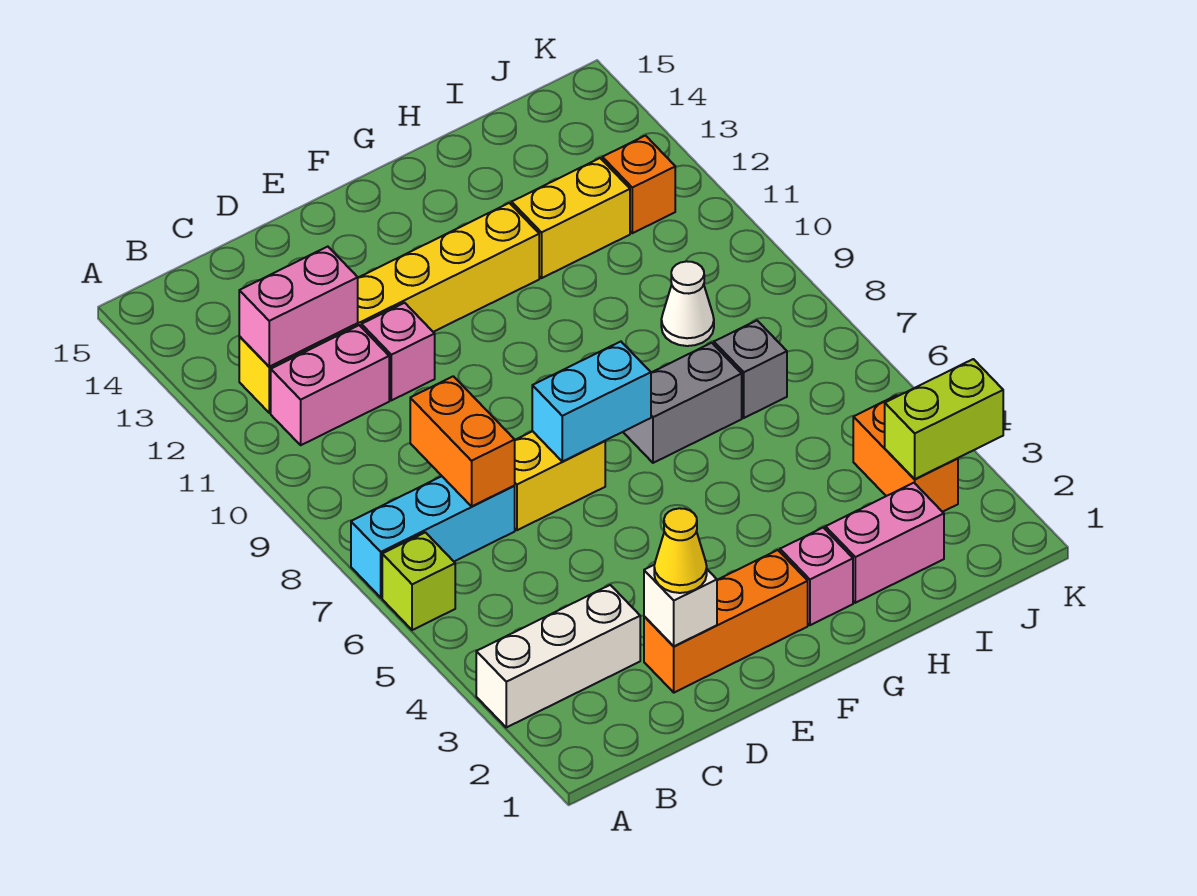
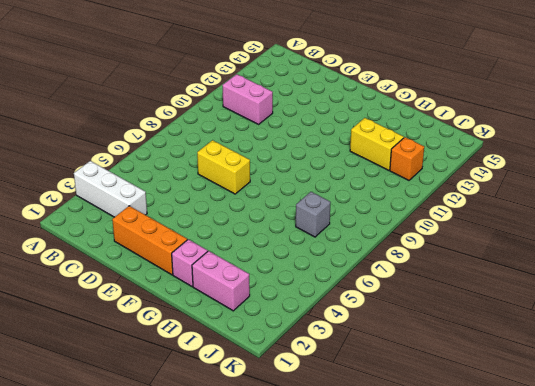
none -> lime 1x1 brick [382,532,455,630]
none -> cyan 1x3 brick [351,476,515,598]
none -> yellow 1x6 brick [239,203,539,413]

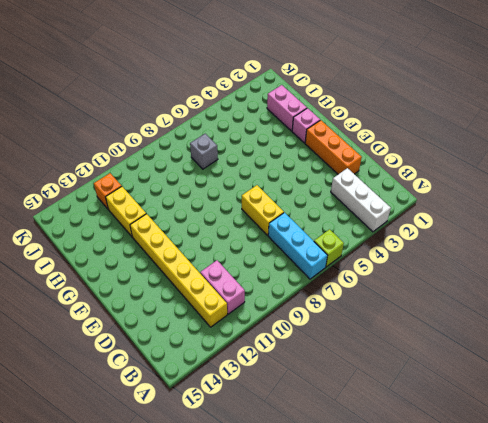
none -> pink 1x1 brick [361,303,435,400]
none -> grey 1x2 brick [623,343,742,463]
none -> white 1x1 cone [661,261,714,346]

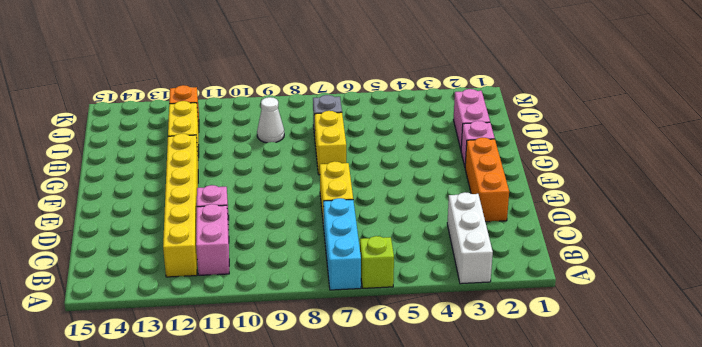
yellow 1x2 brick [315,111,346,175] -> grey 1x2 brick [623,343,742,463]
none -> orange 1x2 brick [853,395,958,512]
none -> pink 1x2 brick [239,247,358,367]
none -> orange 1x2 brick [410,376,515,506]

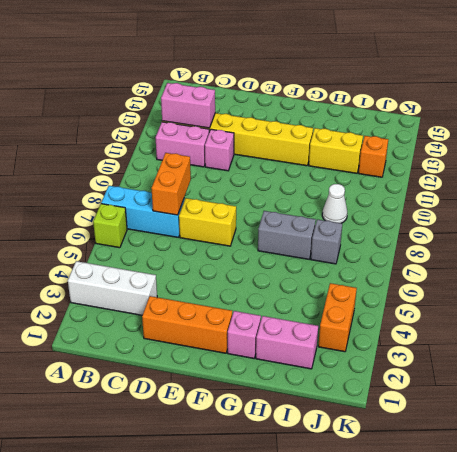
none -> white 1x1 brick [644,565,717,646]
none -> cyan 1x2 brick [532,342,651,462]
none -> lime 1x2 brick [885,359,1003,479]

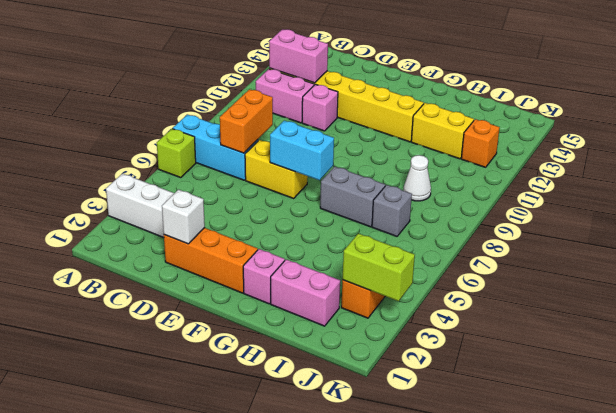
none -> yellow 1x1 cone [654,508,707,593]

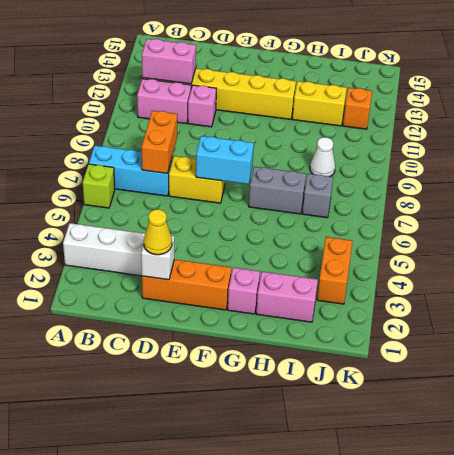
none -> lime 1x2 brick [885,359,1003,479]

